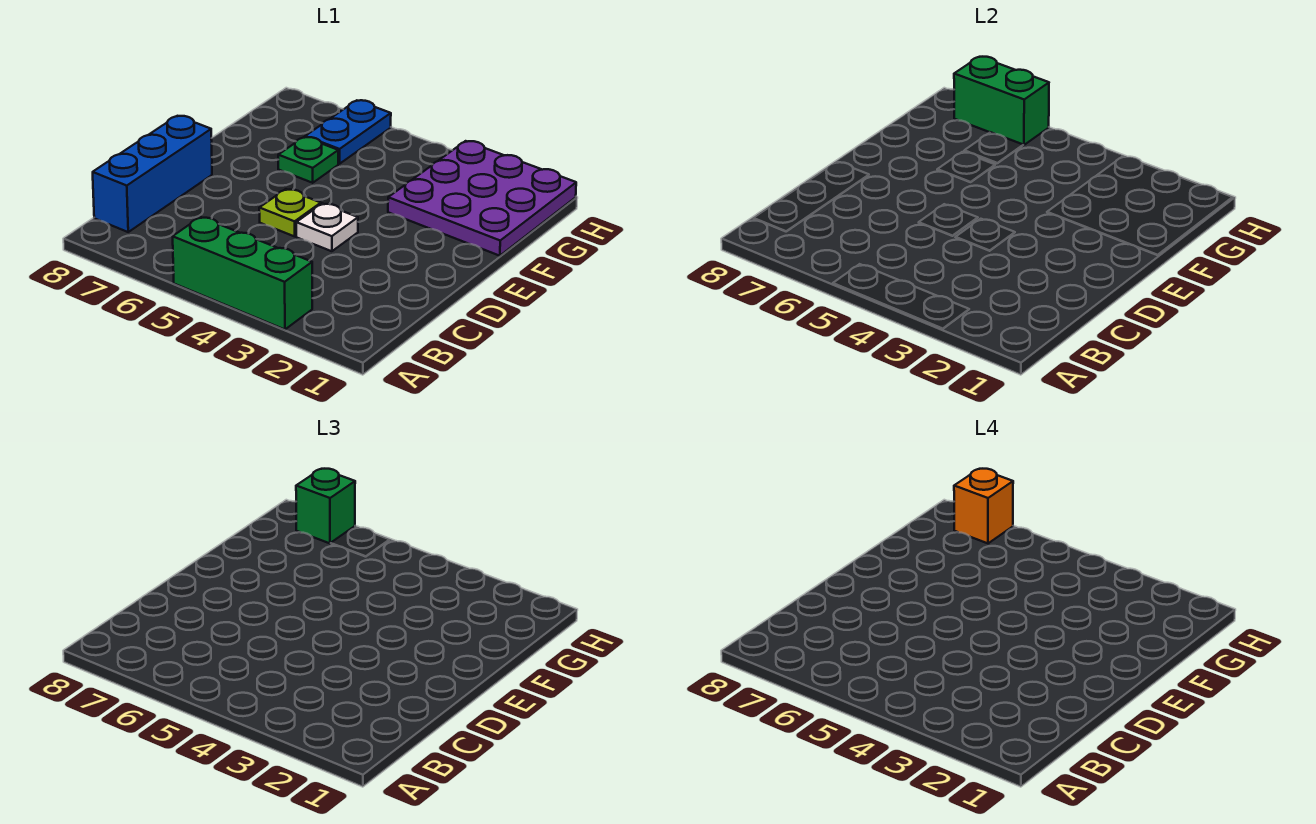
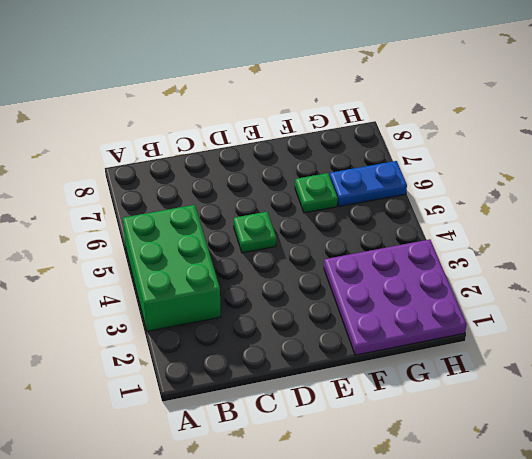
green 2x3 brick [123,205,221,331] -> green 1x3 brick [173,217,312,329]
green 1x1 plate [234,212,276,253] -> lime 1x1 plate [259,189,321,236]
none -> blue 1x3 brick [93,116,212,232]
none -> white 1x1 plate [296,203,358,251]

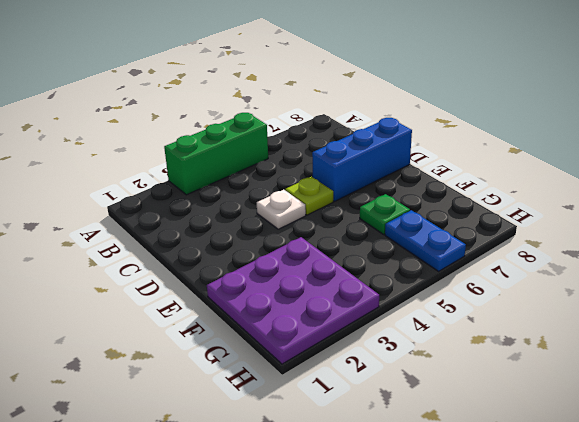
blue 1x3 brick [312,118,412,201] -> blue 1x3 brick turned to [93,116,212,232]
none -> green 1x2 brick [954,57,1049,145]
none -> green 1x1 brick [296,469,355,543]

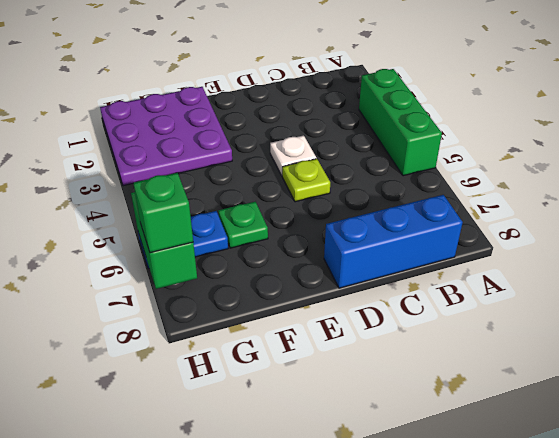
none -> orange 1x1 brick [954,469,1013,543]

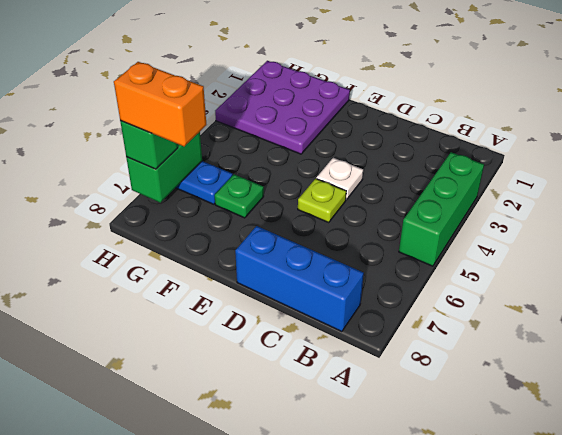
orange 1x2 brick [114,62,206,146] -> orange 1x1 brick [954,469,1013,543]

